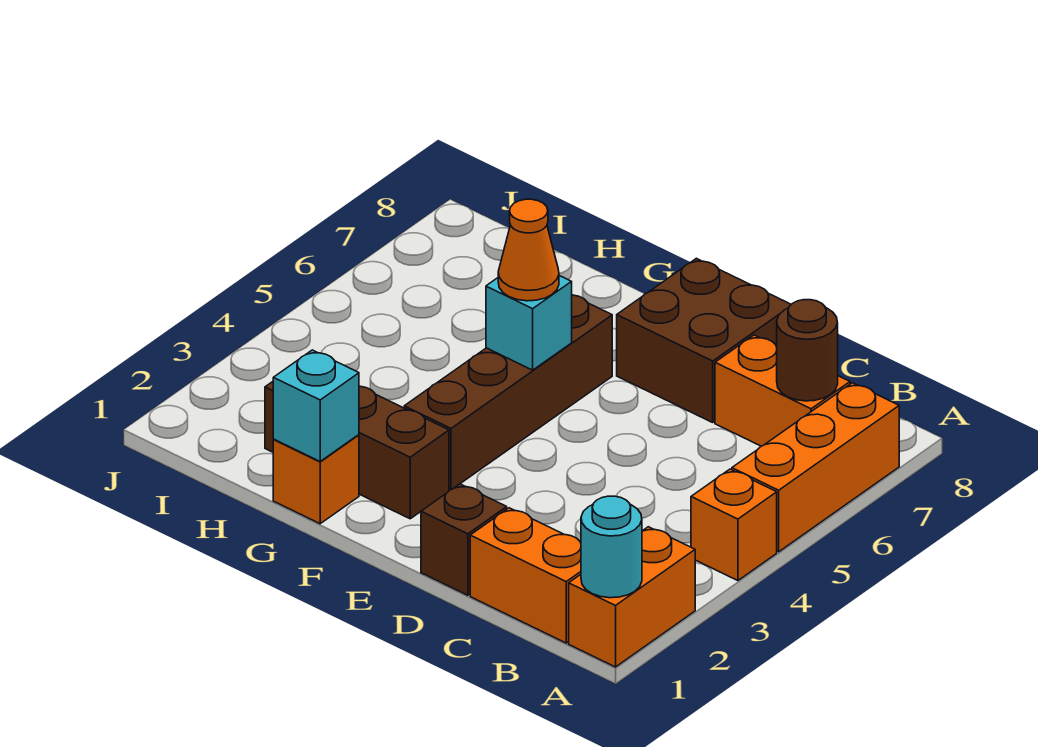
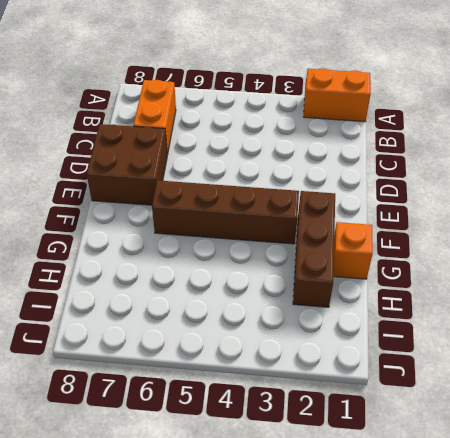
none -> orange 1x1 brick [691,469,777,581]
none -> orange 1x3 brick [732,383,899,552]
none -> orange 1x2 brick [470,508,581,643]

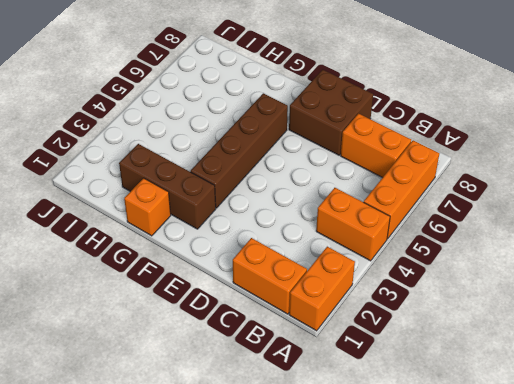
orange 1x2 brick [316,188,390,261] -> orange 1x1 brick [691,469,777,581]
none -> brown 1x1 brick [421,484,507,595]
none -> cyan 1x1 round brick [581,496,642,598]
none -> brown 1x1 round brick [777,300,838,401]

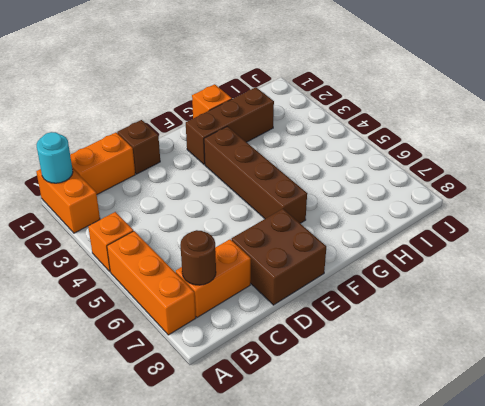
none -> cyan 1x1 brick [486,276,572,370]
none -> cyan 1x1 brick [273,350,359,461]
none -> orange 1x1 cone [498,199,559,301]

